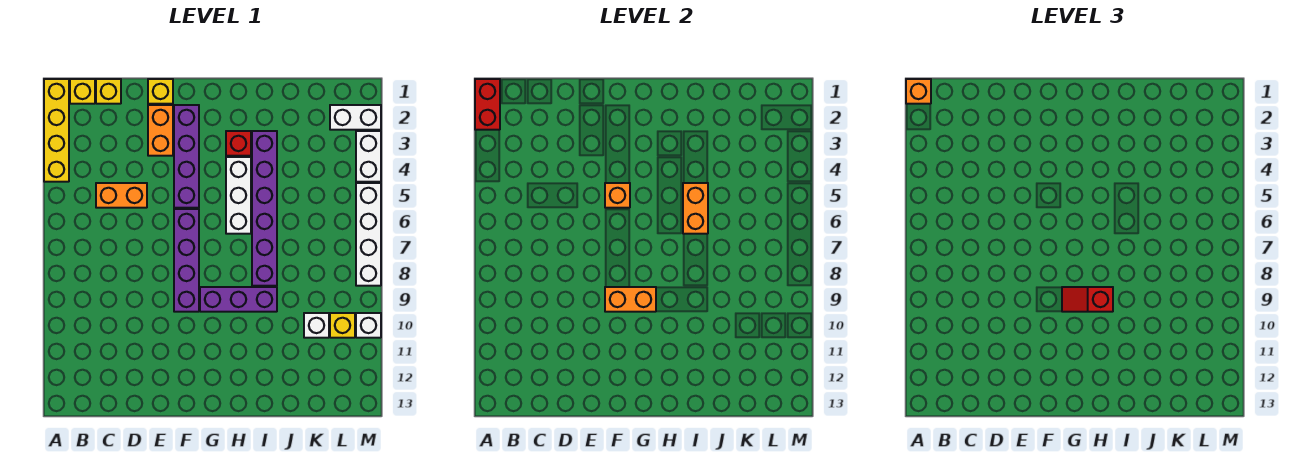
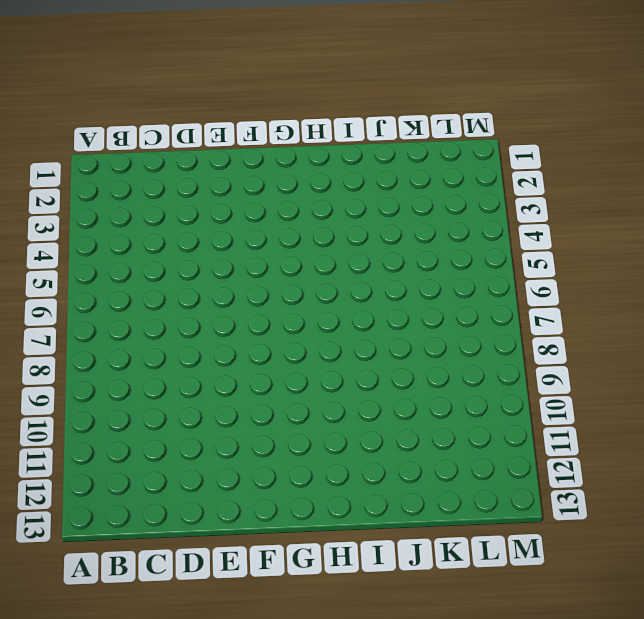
none -> yellow 1x4 brick [44,79,69,182]
none -> yellow 1x1 brick [70,79,95,104]
none -> yellow 1x1 brick [96,79,121,104]

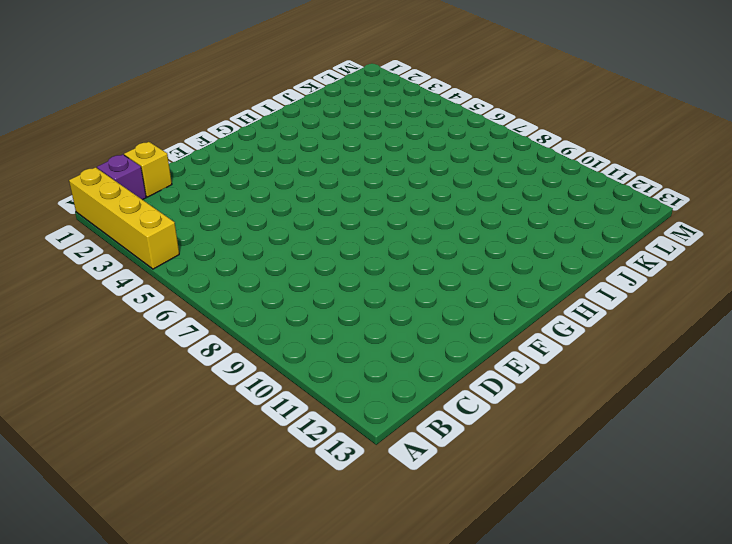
purple 1x1 brick [97,154,146,200] -> yellow 1x1 brick [70,79,95,104]
none -> orange 1x2 brick [96,183,147,208]
none -> yellow 1x1 brick [148,79,173,104]
none -> orange 1x2 brick [148,105,173,156]

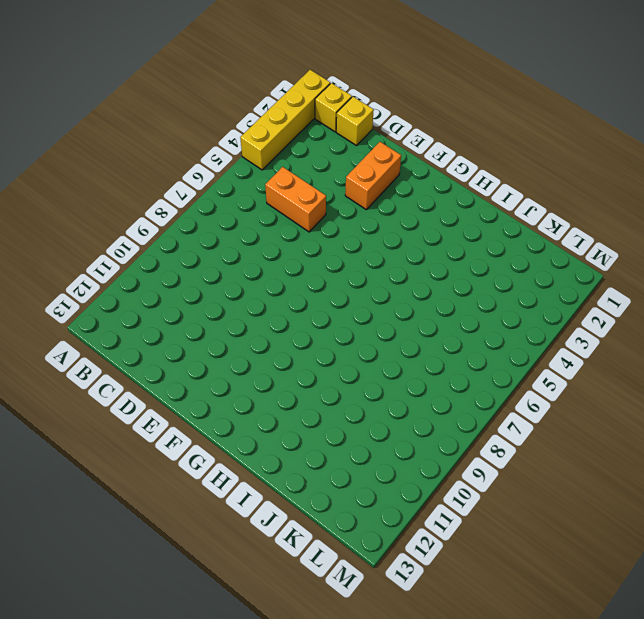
none -> yellow 1x1 brick [148,79,173,104]
none -> purple 1x4 brick [174,105,199,208]
none -> purple 1x4 brick [174,209,199,312]

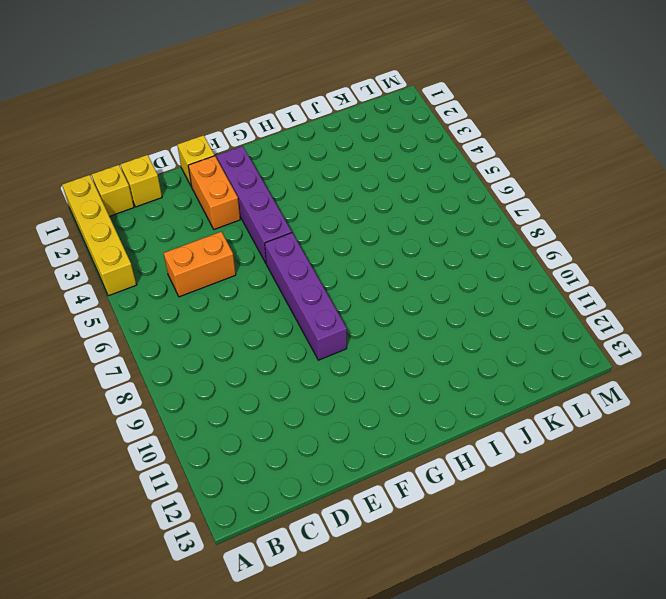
none -> purple 1x3 brick [200,287,277,312]
none -> red 1x1 brick [226,131,251,156]
none -> white 1x3 brick [226,157,251,234]

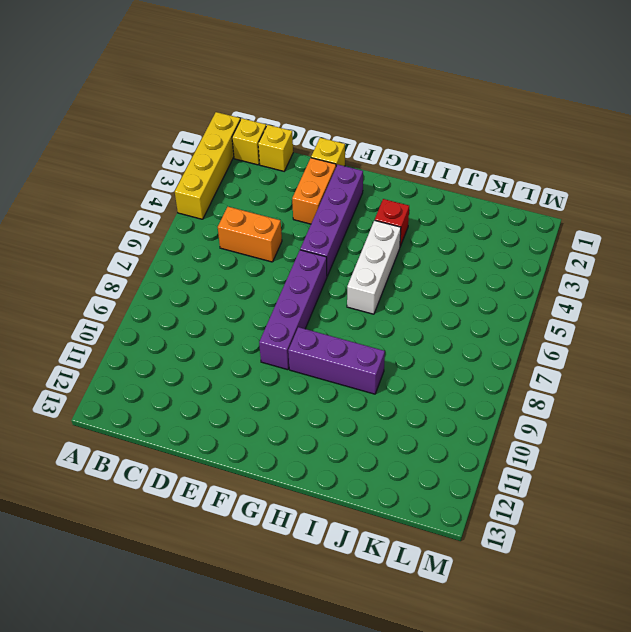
none -> purple 1x6 brick [252,131,277,286]
none -> white 1x1 brick [304,313,329,338]
none -> white 1x2 brick [330,105,381,130]

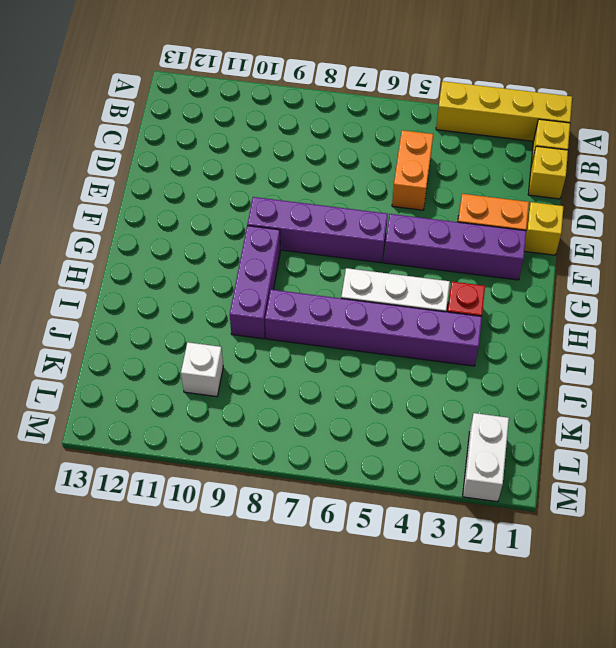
none -> yellow 1x1 brick [330,313,355,338]
none -> white 1x2 brick [356,131,381,182]
none -> white 1x4 brick [356,183,381,286]

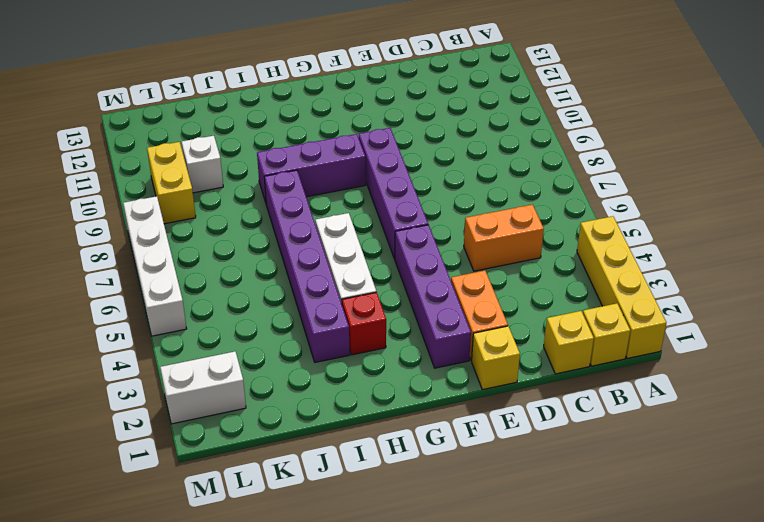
yellow 1x2 brick [147,142,196,224] -> yellow 1x1 brick [330,313,355,338]
none -> white 1x2 brick [356,131,381,182]
none -> white 1x1 brick [356,313,381,338]
none -> red 1x2 brick [475,79,500,130]

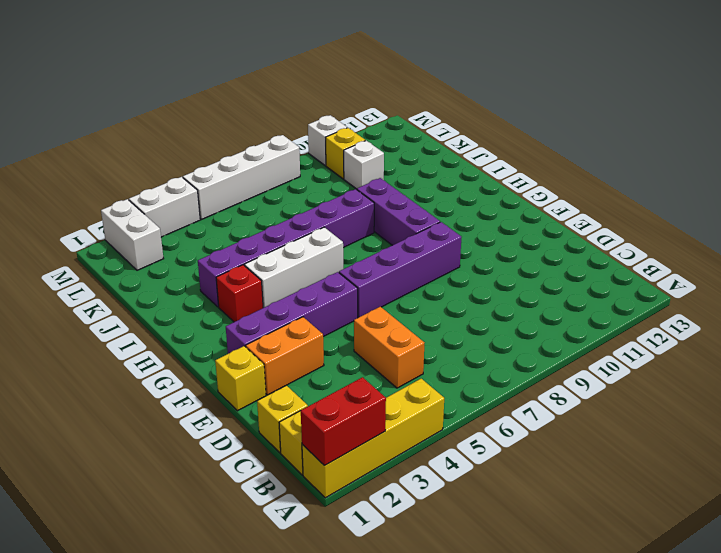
none -> orange 1x1 brick [605,183,630,208]
none -> orange 1x2 brick [605,287,656,312]
none -> orange 1x2 brick [683,183,708,234]

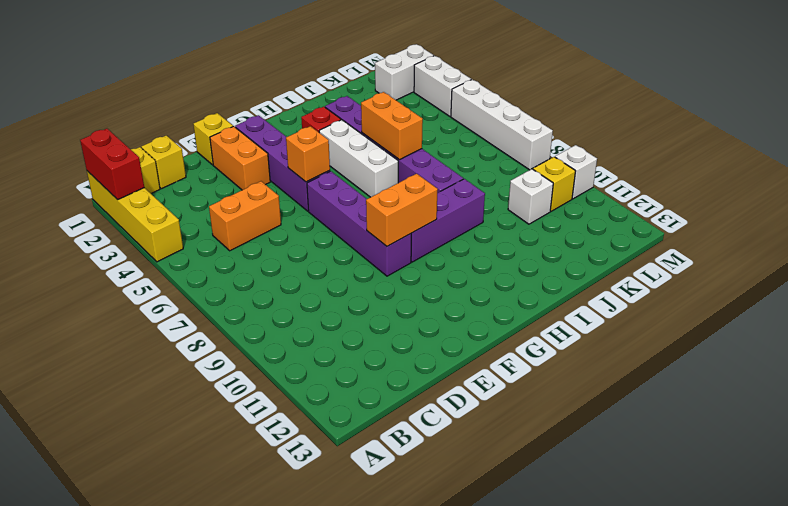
none -> orange 1x1 brick [906,79,931,104]
none -> red 1x2 slope [1062,287,1113,312]

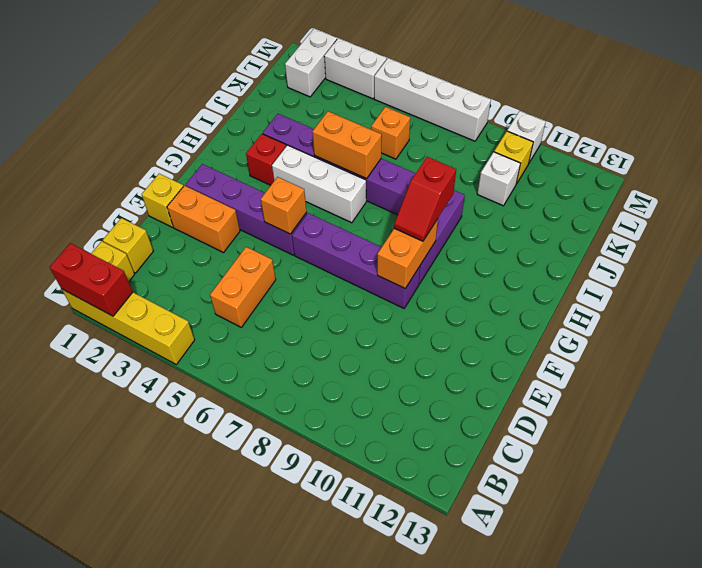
orange 1x1 brick [371,107,410,159] -> orange 1x1 brick moved to [906,79,931,104]

